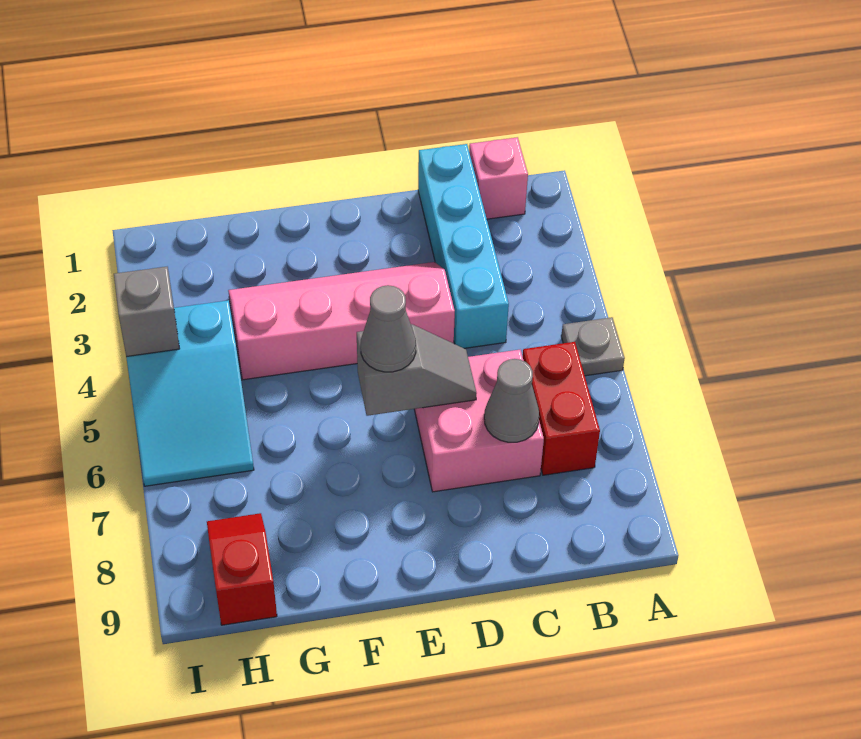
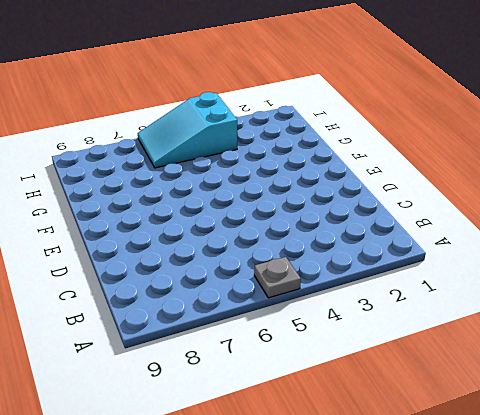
none -> pink 1x1 brick [469,137,528,219]
none -> red 1x2 brick [523,342,600,475]
none -> cyan 1x4 brick [418,144,509,348]

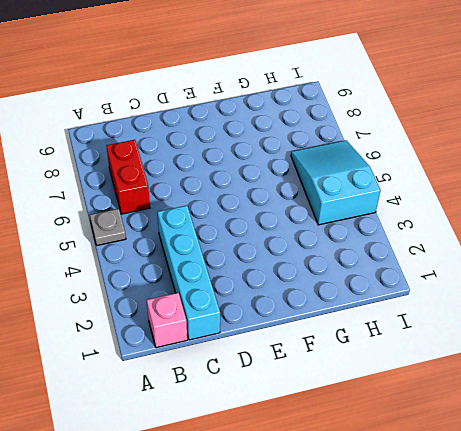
none -> pink 2x2 brick [414,350,544,492]
none -> pink 2x4 slope [228,262,455,380]
none -> red 1x2 slope [207,513,277,625]

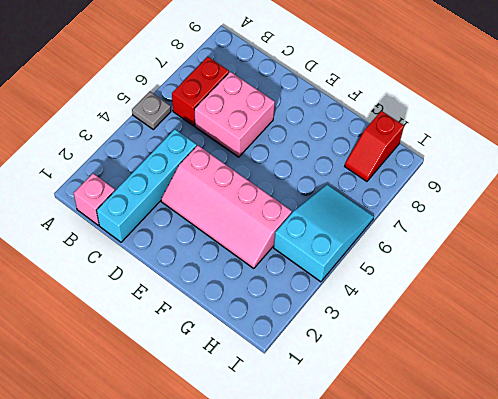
none -> grey 1x1 cone [484,359,539,442]
none -> grey 1x2 slope [357,324,477,416]
none -> grey 1x1 brick [114,267,180,357]

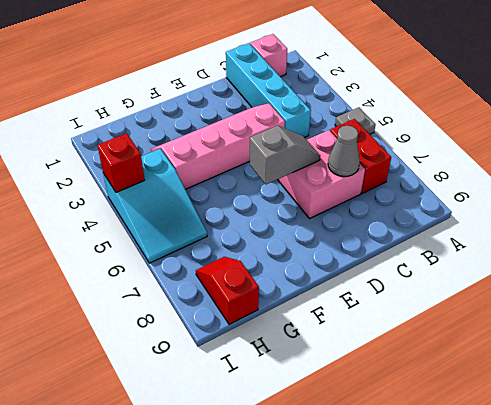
red 1x1 brick [97,133,145,192] -> grey 1x1 brick [114,267,180,357]
none -> grey 1x1 cone [361,285,416,372]

